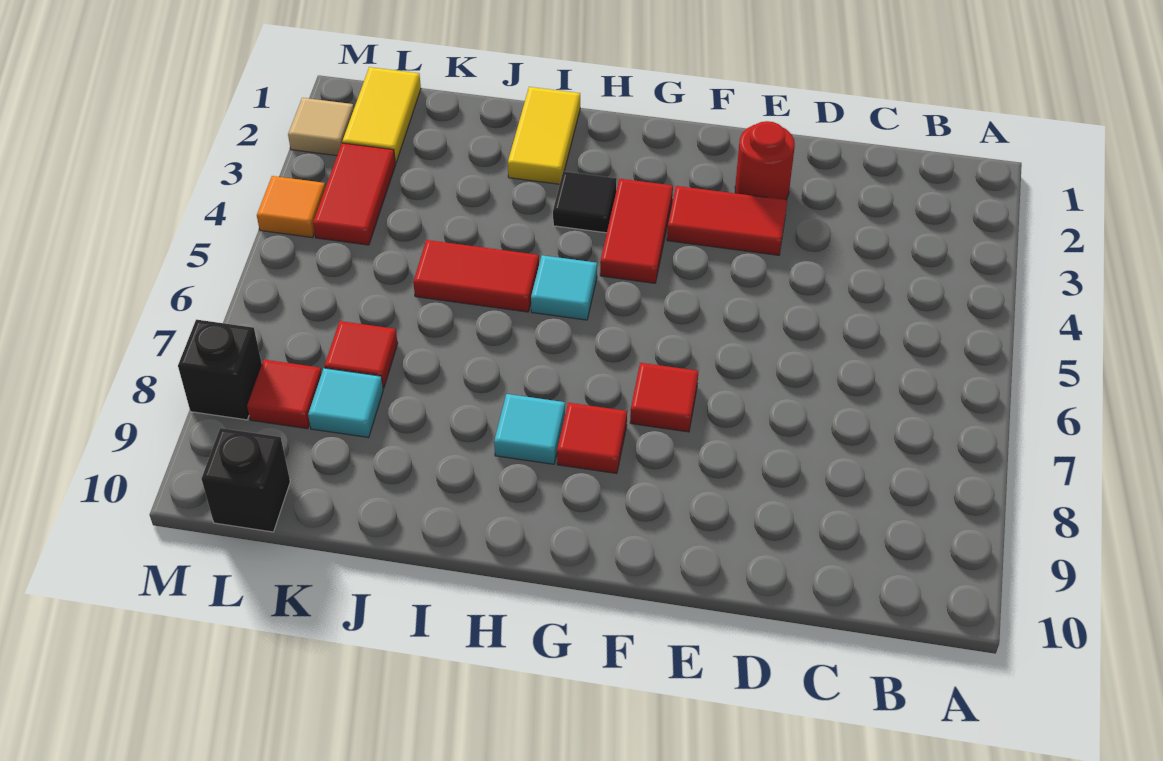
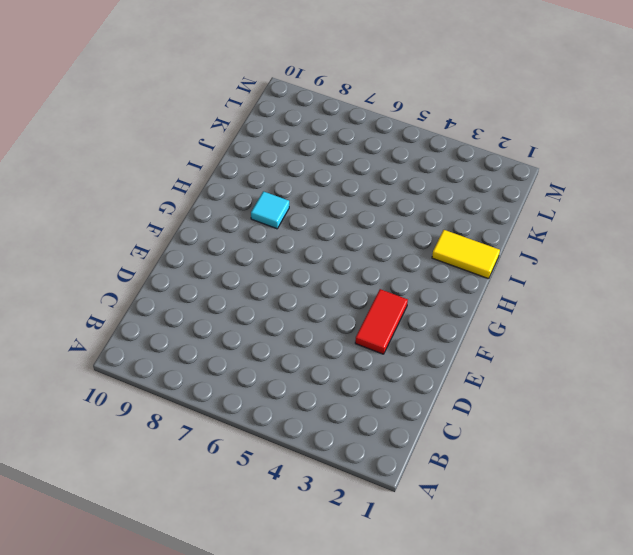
none -> red 1x1 round brick [735,121,795,200]
none -> red 1x1 tile [630,363,698,432]
none -> red 1x2 tile [600,179,673,283]

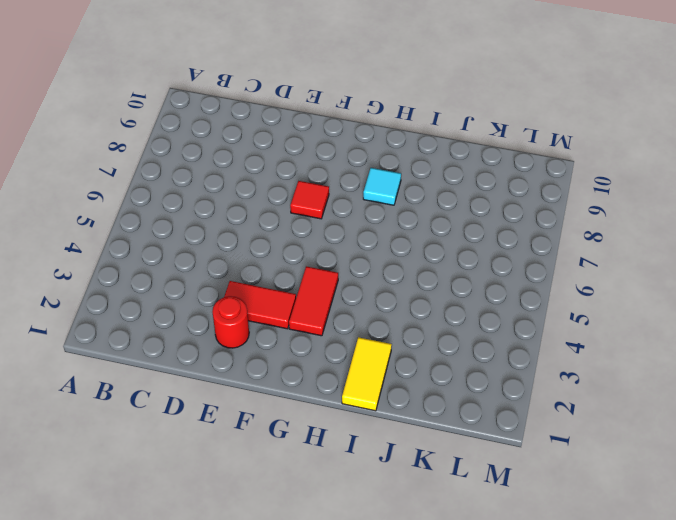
none -> red 1x1 tile [557,403,627,473]
none -> black 1x1 tile [553,171,617,233]
none -> cyan 1x1 tile [531,255,597,320]

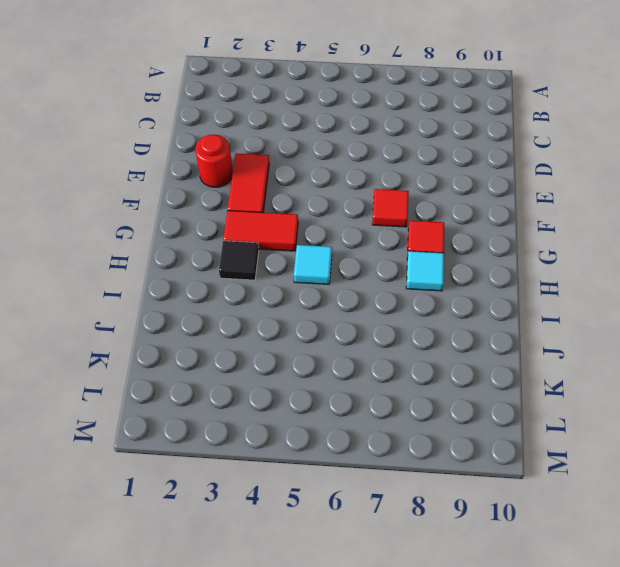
none -> yellow 1x2 tile [508,87,580,184]
none -> red 1x2 tile [413,240,539,312]
none -> red 1x1 tile [325,321,398,389]

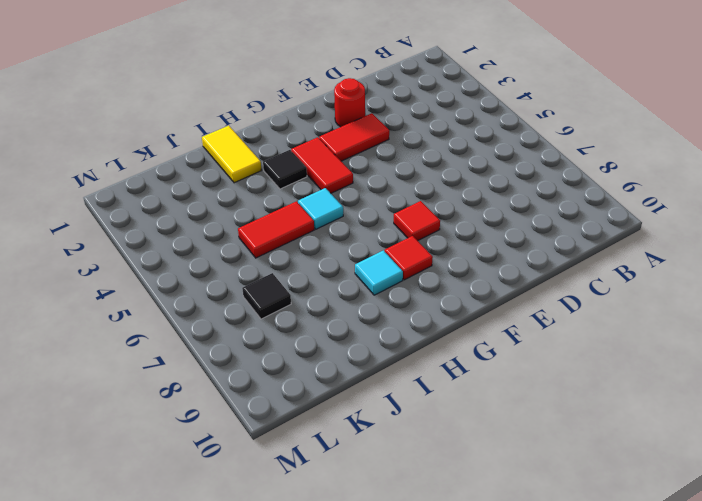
black 1x1 tile [242,273,291,319] -> red 1x1 tile [325,321,398,389]
none -> cyan 1x1 tile [308,368,383,438]
none -> yellow 1x2 tile [342,67,421,163]
none -> red 1x2 tile [313,143,395,245]

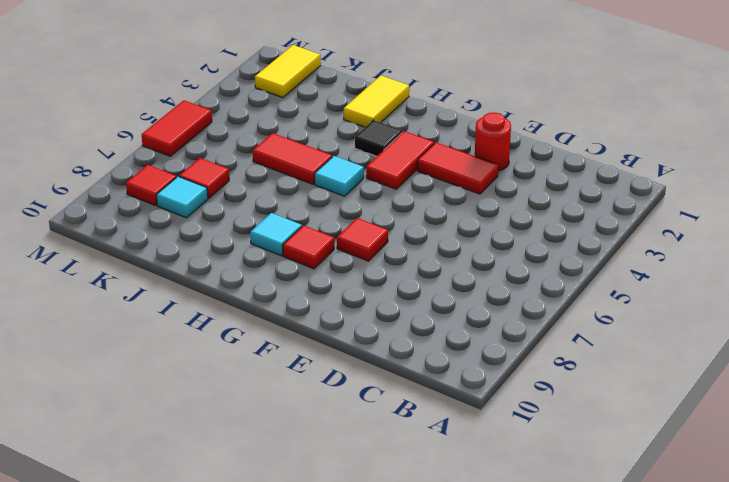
red 1x2 tile [142,100,212,156] -> red 1x2 tile moved to [313,143,395,245]
none -> black 1x1 brick [202,428,290,532]
none -> tan 1x1 tile [288,98,354,156]
none -> orange 1x1 tile [257,176,325,238]

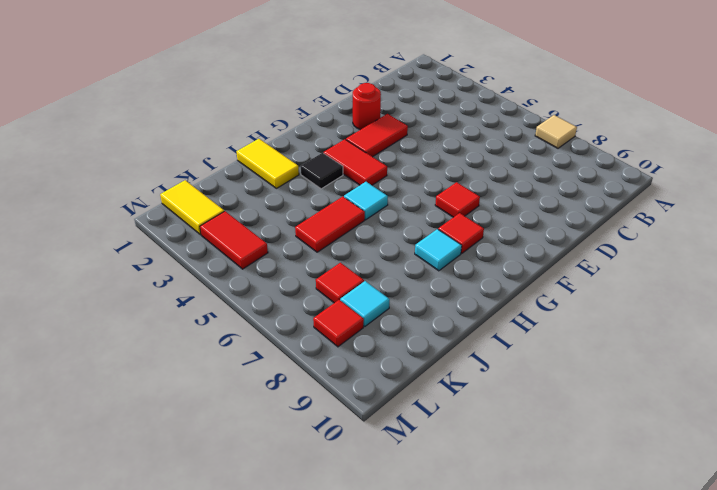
tan 1x1 tile [535,115,577,148] -> tan 1x1 tile moved to [288,98,354,156]
none -> black 1x1 brick [202,428,290,532]
none -> orange 1x1 tile [257,176,325,238]
none -> black 1x1 brick [178,320,262,420]

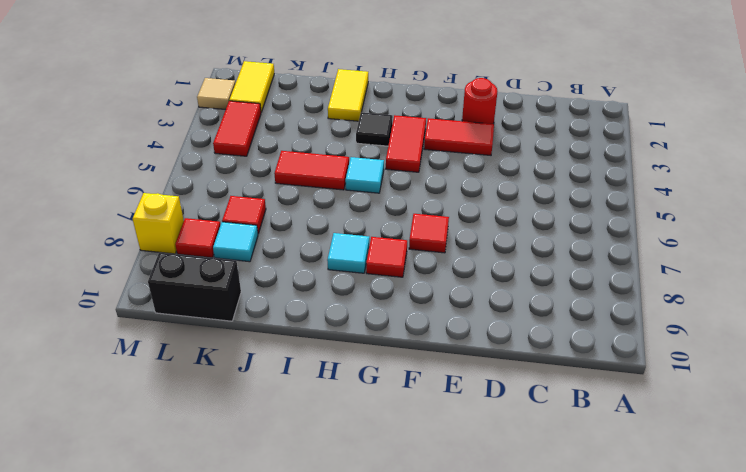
black 1x2 brick [148,253,241,321] -> black 1x1 brick [202,428,290,532]
yellow 1x1 brick [133,193,184,254] -> black 1x1 brick [178,320,262,420]
none -> orange 1x1 tile [257,176,325,238]

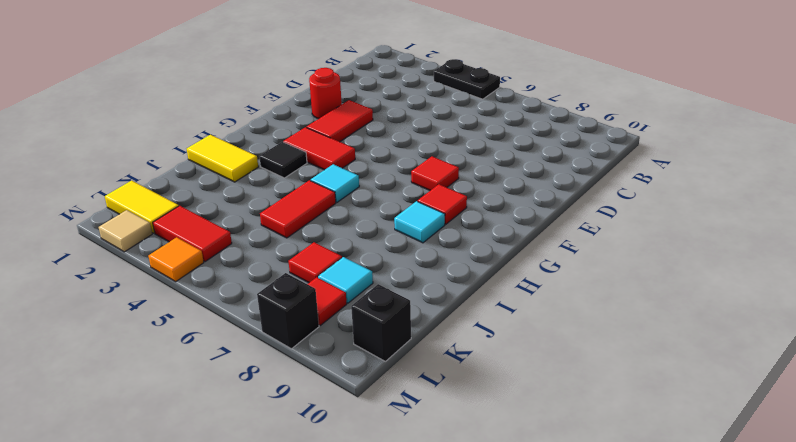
black 1x2 plate [434,59,500,99] -> none

